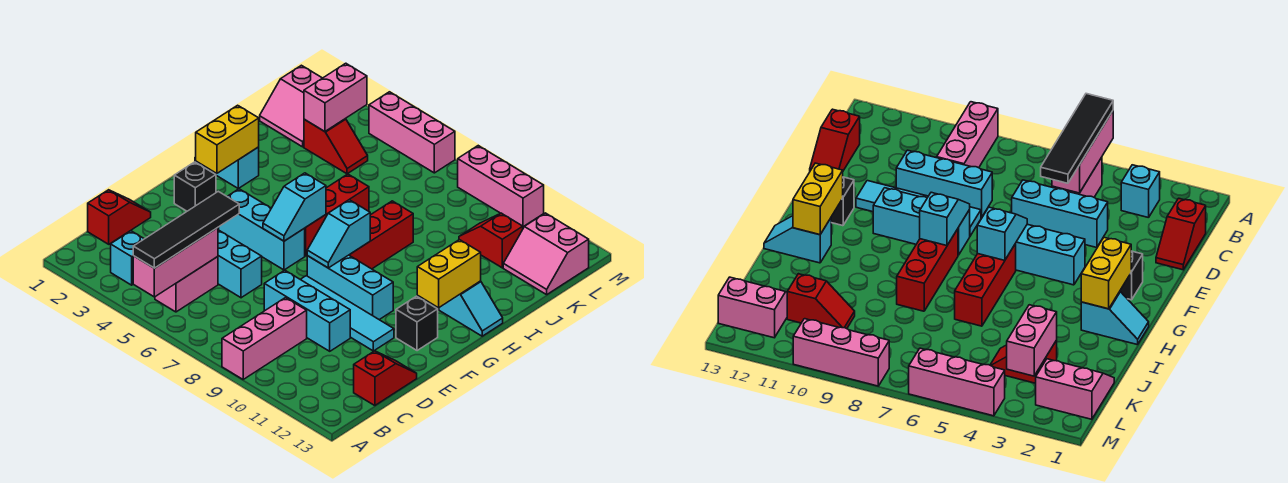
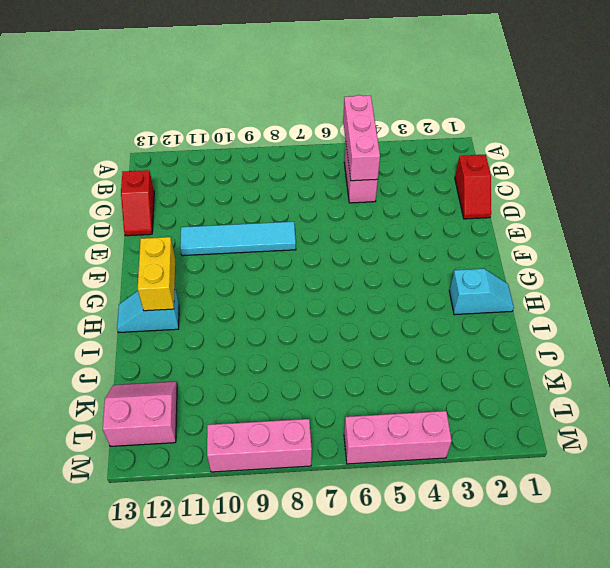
none -> pink 1x3 brick [222,298,307,379]
none -> cyan 1x1 brick [111,231,144,285]
none -> cyan 1x3 brick [218,230,262,298]

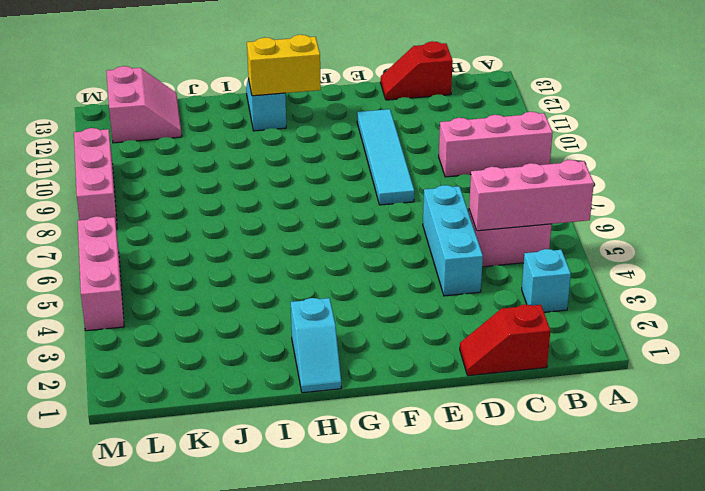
none -> cyan 1x3 brick [264,270,350,351]
none -> black 1x1 brick [174,162,216,211]
none -> cyan 1x3 brick [219,189,305,270]

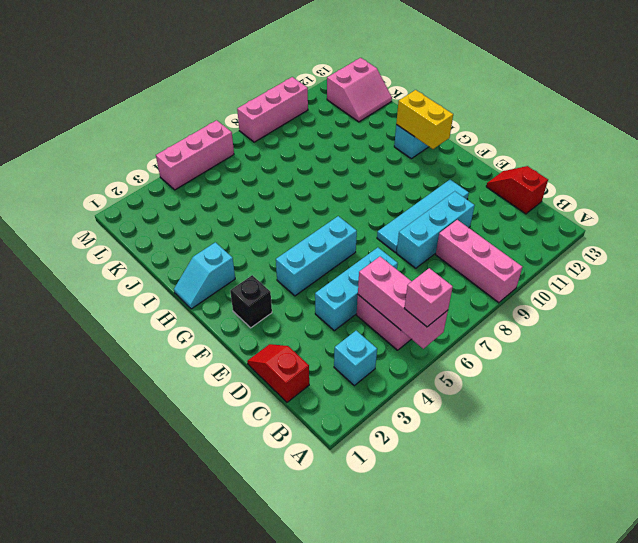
pink 1x1 brick [404,268,453,327] -> black 1x4 tile [133,191,239,268]
none -> cyan 1x3 brick [307,255,393,320]
none -> black 1x1 brick [396,296,438,351]
none -> red 1x3 brick [304,174,369,256]

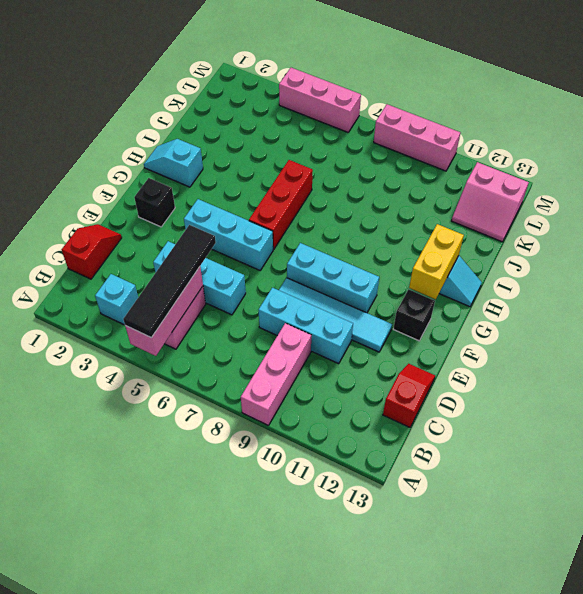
none -> red 1x3 brick [349,201,413,269]
none -> pink 2x2 slope [260,65,322,147]
none -> red 1x2 slope [304,119,368,174]

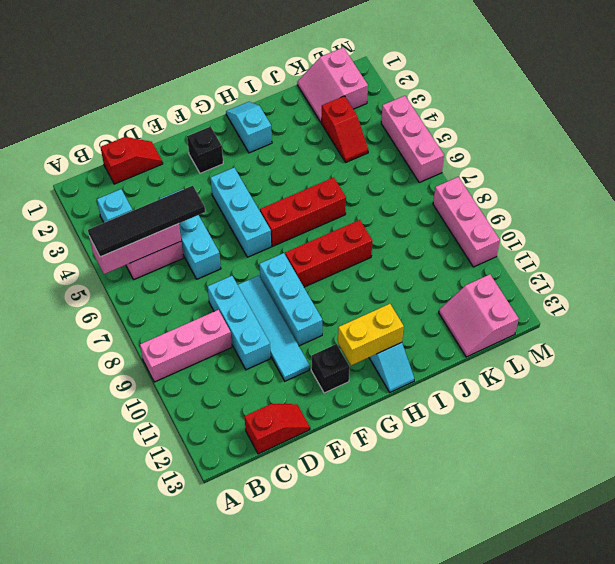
none -> red 1x2 slope [459,213,523,268]
none -> cyan 1x2 slope [263,173,326,241]
none -> cyan 1x2 slope [307,200,370,268]

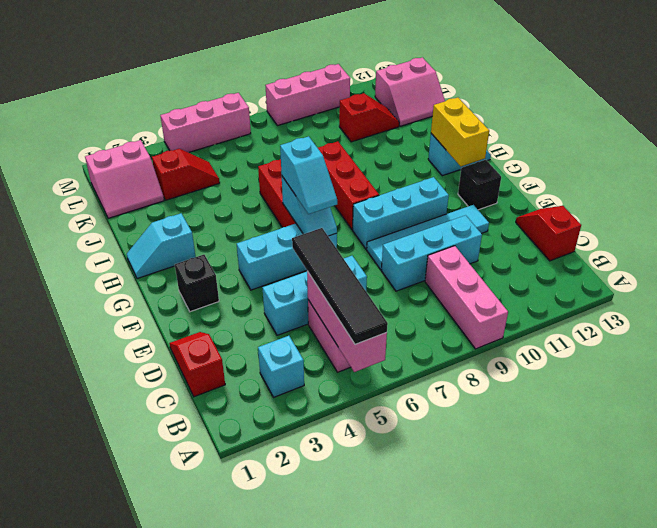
cyan 1x2 slope [280,136,337,214] -> cyan 1x2 slope moved to [307,200,370,268]
red 1x2 slope [339,93,399,142] -> red 1x2 slope turned to [459,213,523,268]
none -> yellow 1x2 brick [196,105,259,173]
none -> pink 1x2 brick [304,63,367,132]

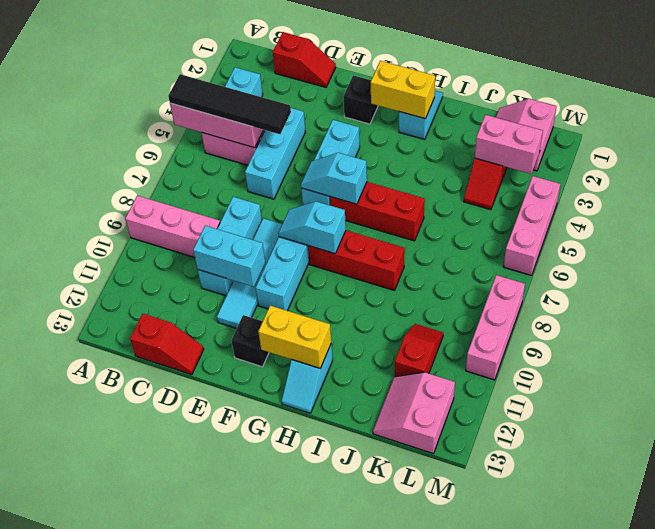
cyan 1x2 brick [193,226,265,287] -> none

